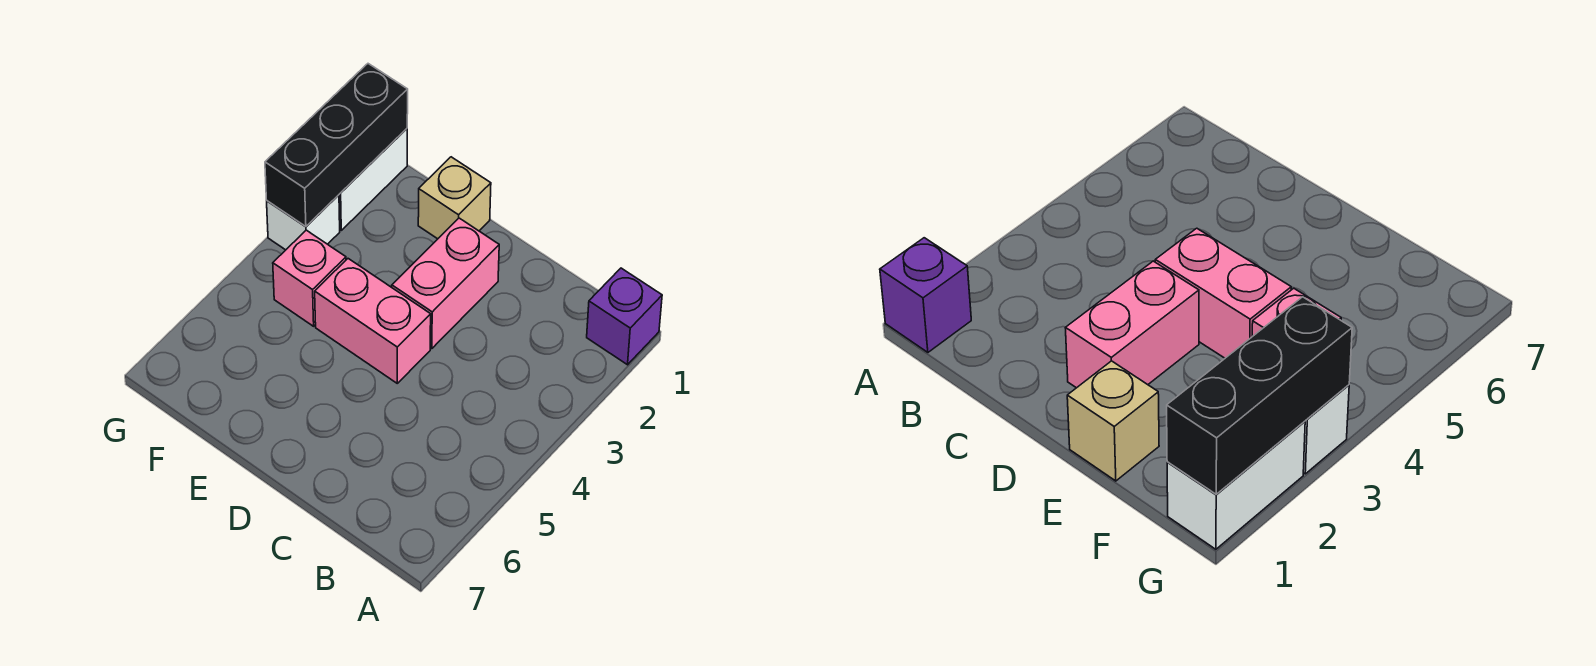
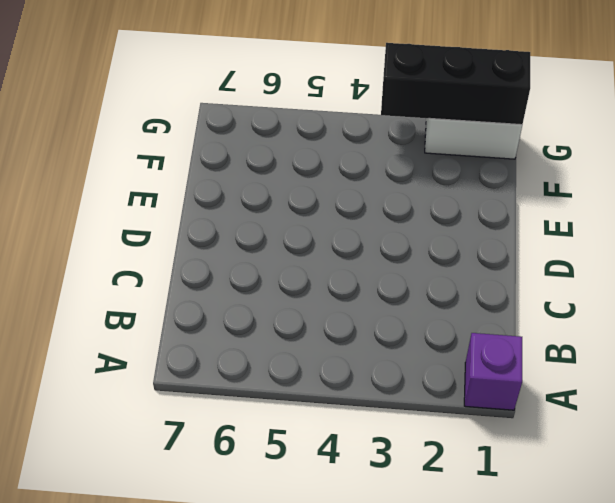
none -> pink 1x2 brick [392,218,499,349]
none -> pink 1x2 brick [315,259,431,383]

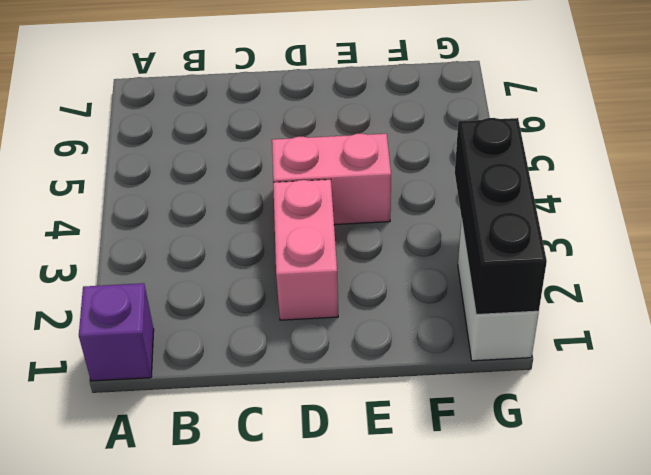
none -> tan 1x1 brick [418,157,491,239]
none -> pink 1x1 brick [273,230,346,326]

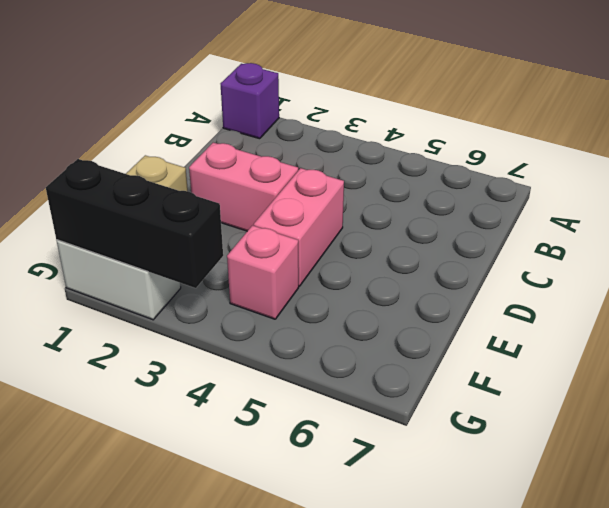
none -> white 1x1 brick [267,195,340,250]

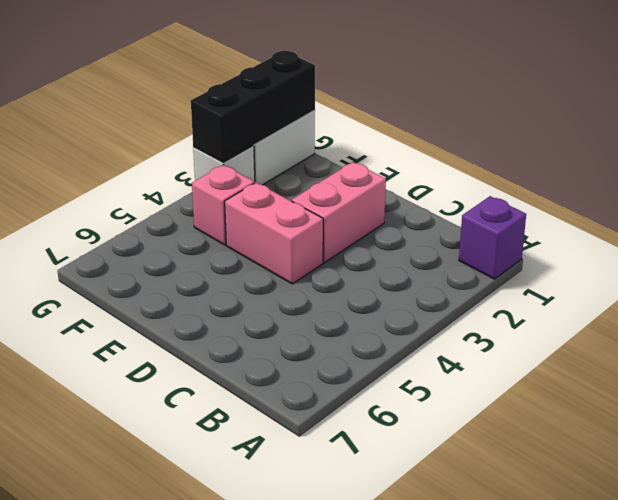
none -> tan 1x1 brick [418,157,491,239]

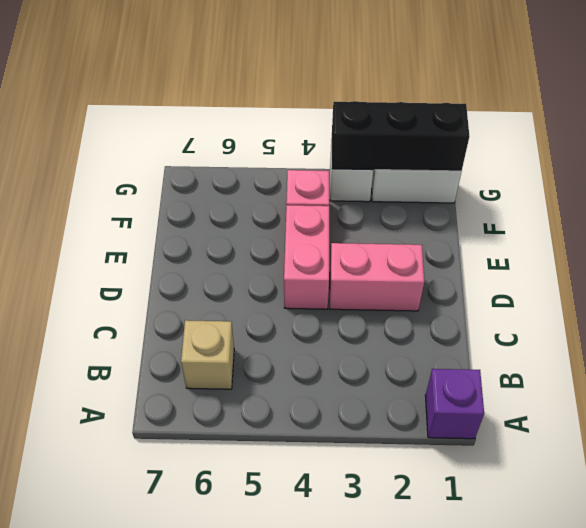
tan 1x1 brick [181,320,234,389] -> tan 1x1 brick moved to [418,157,491,239]

